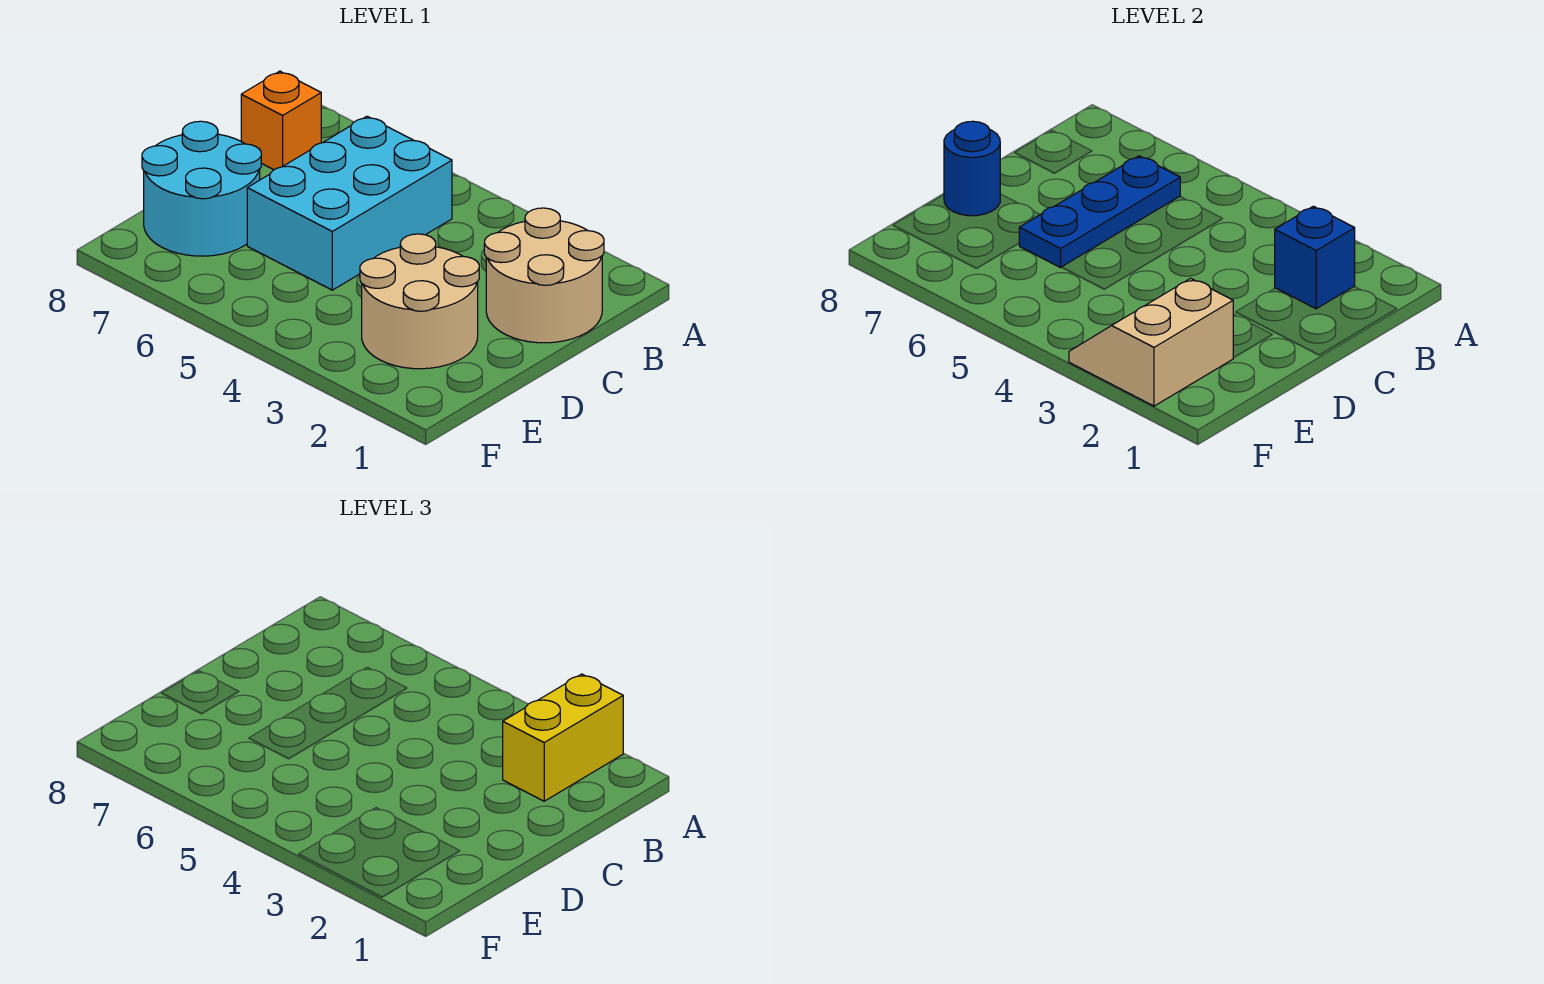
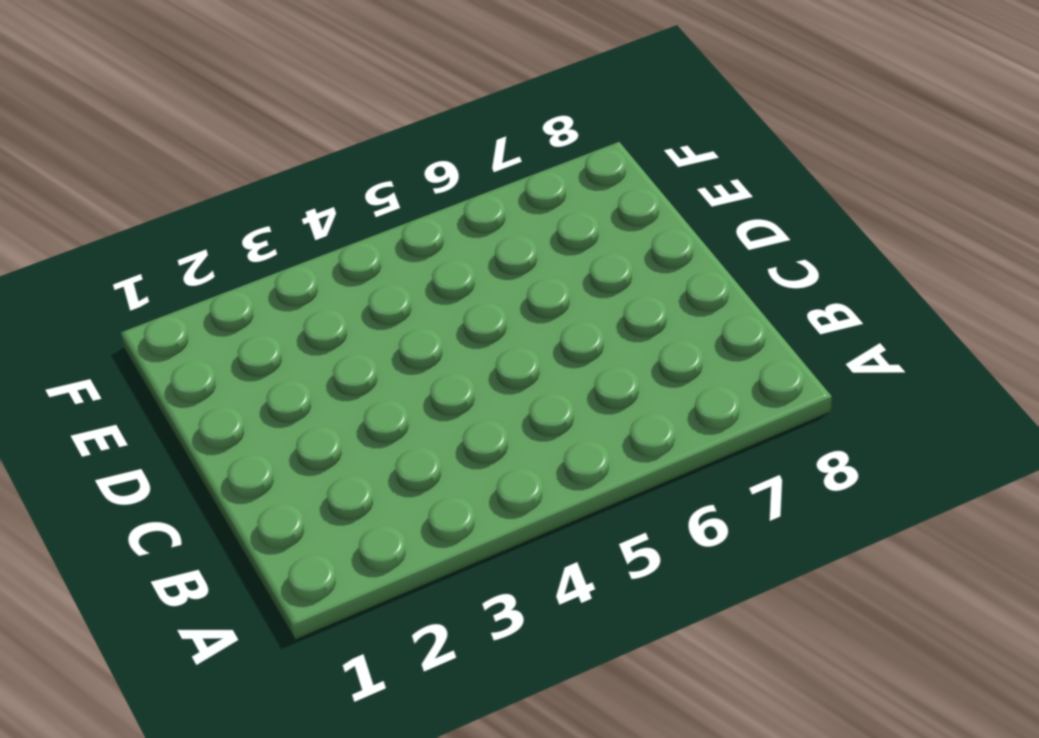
none -> tan 2x2 round brick [484,208,604,343]
none -> cyan 2x3 brick [247,116,452,290]

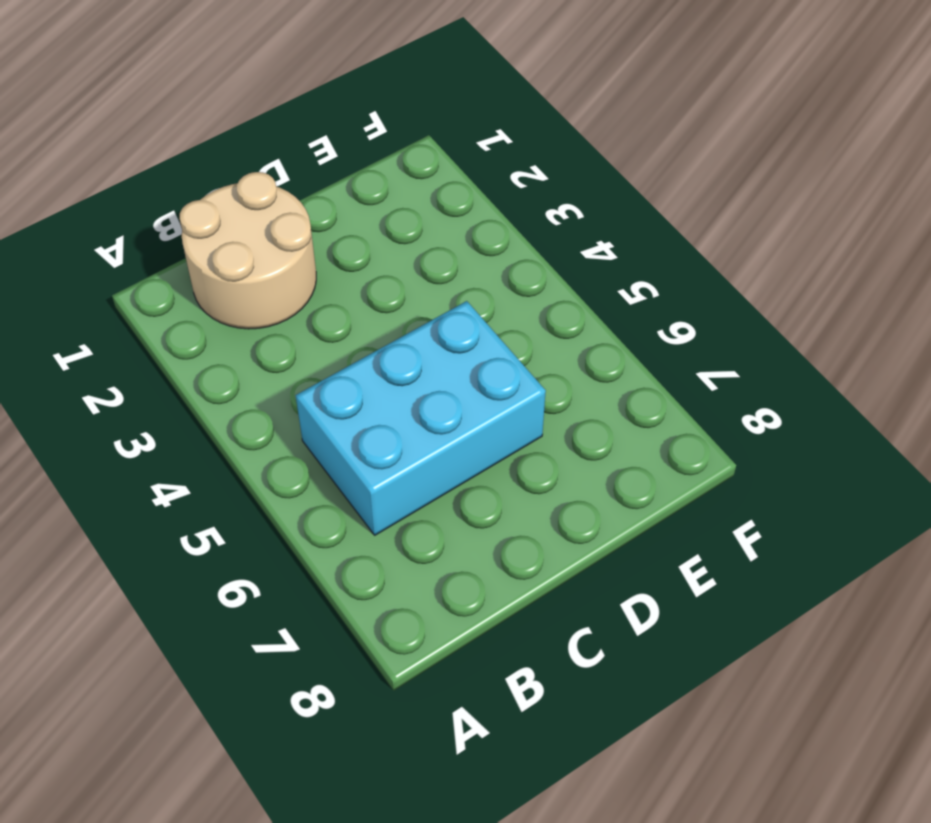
none -> orange 1x1 brick [241,71,321,170]
none -> tan 2x2 round brick [360,234,479,369]

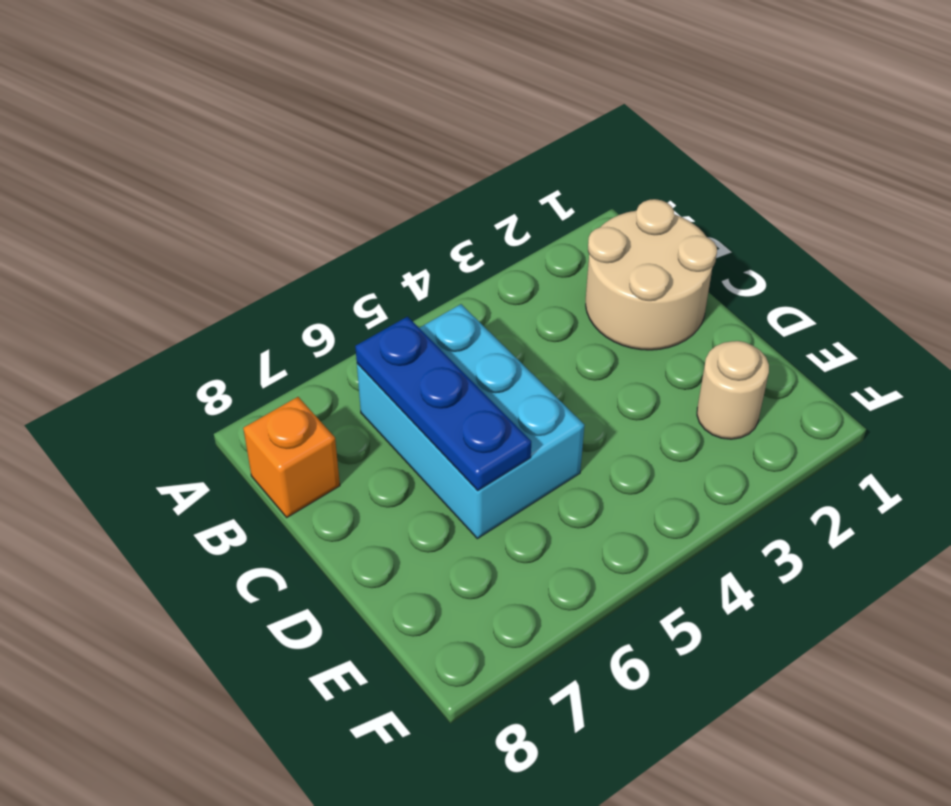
tan 1x1 round brick [697,341,769,439] -> tan 2x2 round brick [360,234,479,369]
none -> cyan 2x2 round brick [142,121,261,256]
none -> blue 1x1 brick [1275,206,1355,309]

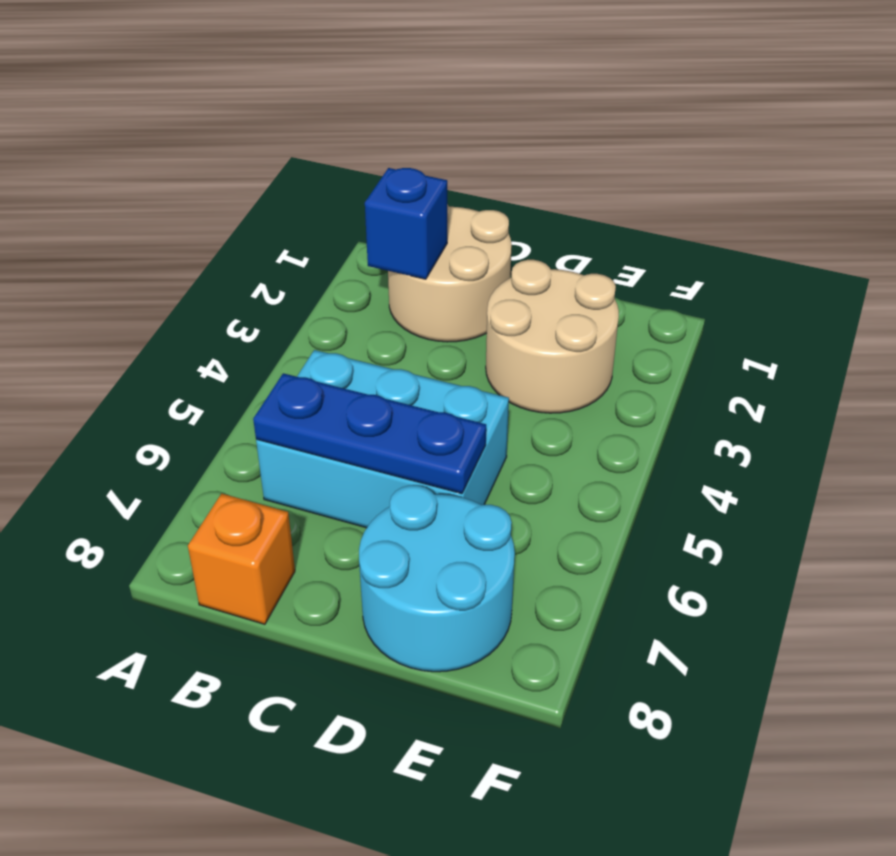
none -> blue 1x1 round brick [944,121,1000,216]
none -> tan 2x2 slope [1069,278,1233,406]

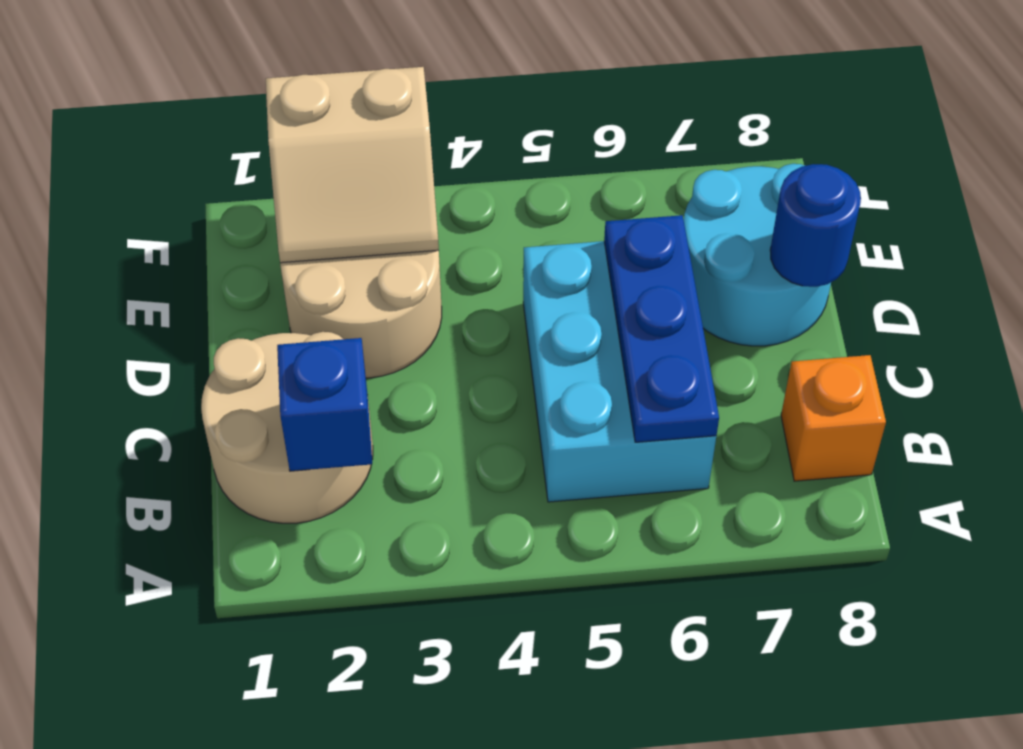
tan 2x2 slope [266,67,439,263] -> tan 2x2 slope turned to [1069,278,1233,406]
none -> yellow 1x2 brick [503,674,623,801]

